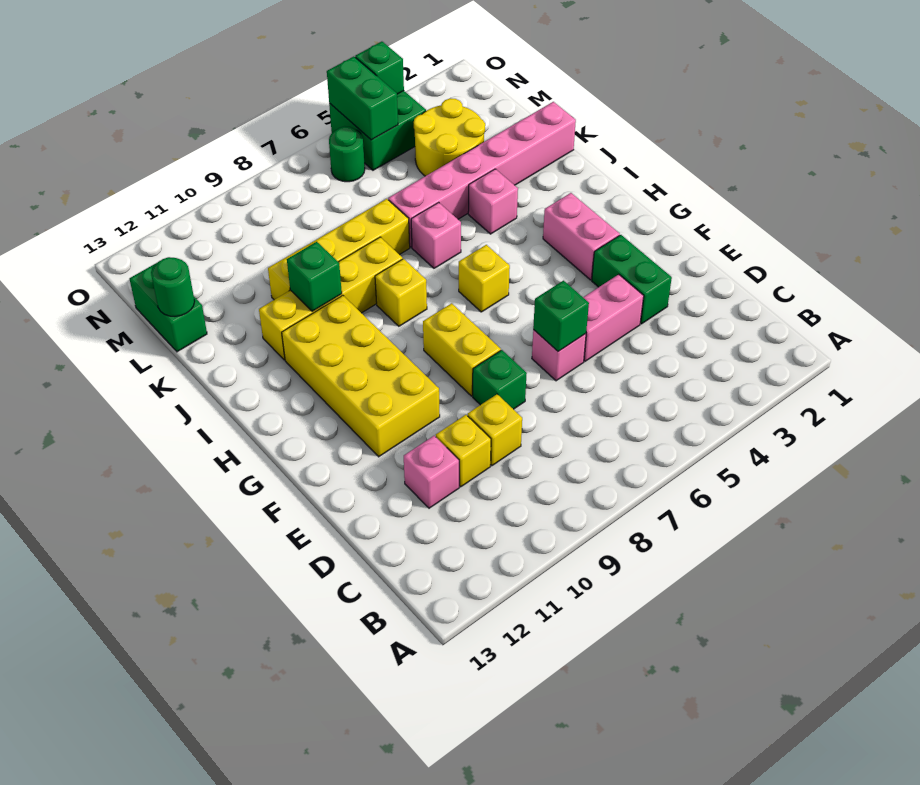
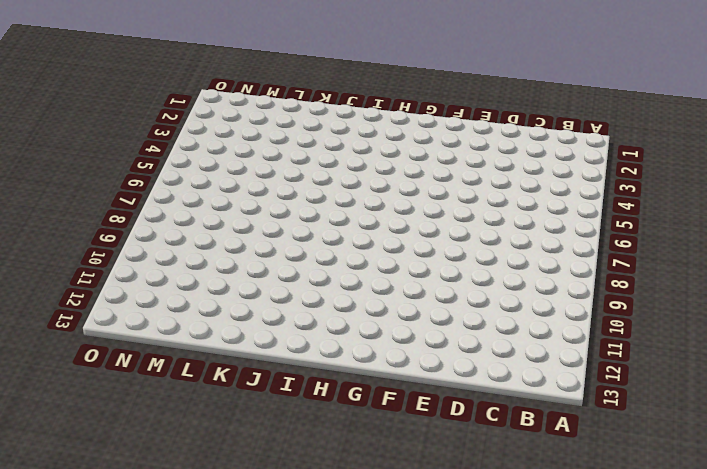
none -> yellow 1x1 brick [468,394,522,466]
none -> yellow 1x1 brick [436,415,491,487]
none -> pink 1x1 brick [404,436,459,508]

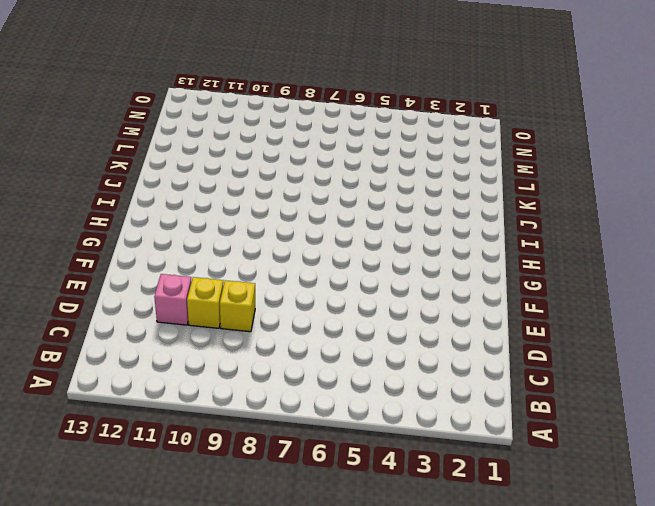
none -> green 1x2 brick [592,235,672,324]
none -> pink 1x2 brick [583,274,644,361]
none -> pink 1x1 brick [532,330,586,381]

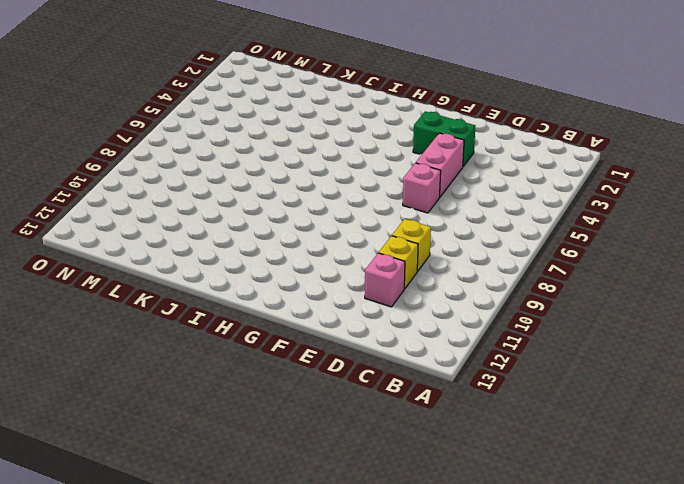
none -> green 1x1 brick [473,350,527,409]
none -> yellow 1x2 brick [423,303,501,396]
none -> yellow 2x4 brick [282,295,440,457]

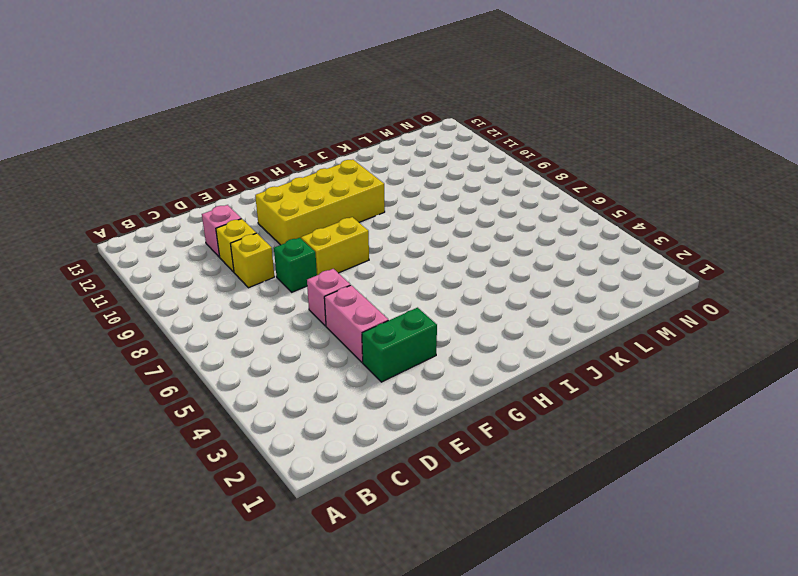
none -> pink 1x2 brick [543,193,620,280]
none -> yellow 1x1 brick [459,245,510,312]
none -> yellow 1x1 brick [375,259,427,326]

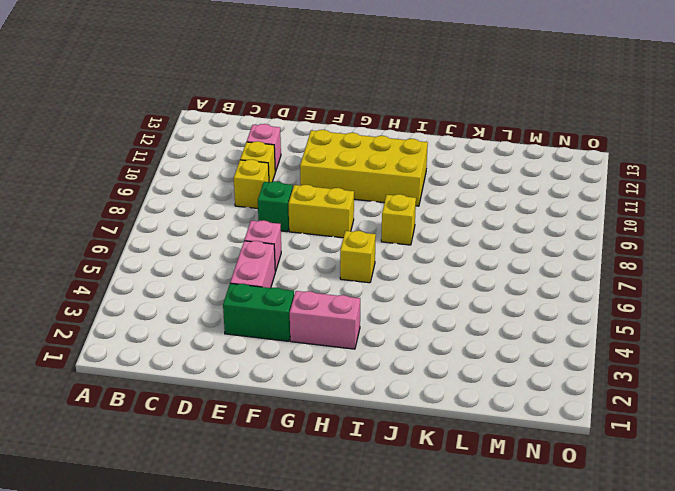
none -> pink 1x1 brick [468,169,518,234]
none -> pink 1x1 brick [411,202,461,268]
none -> yellow 1x4 brick [259,237,403,360]

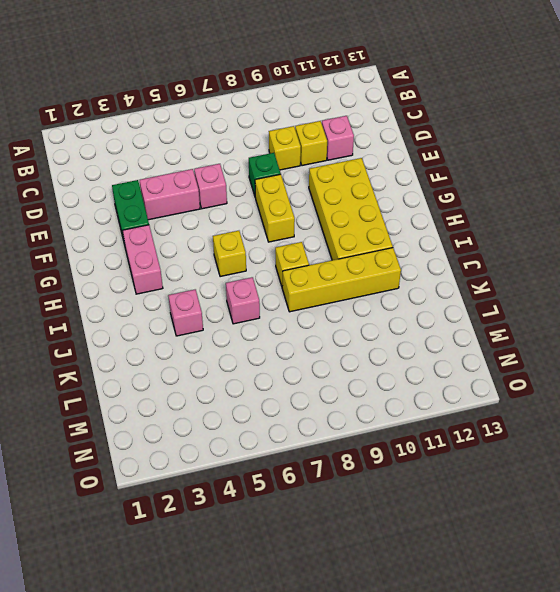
none -> pink 1x6 brick [388,102,576,247]
none -> yellow 1x4 brick [268,199,410,300]
none -> yellow 2x2 round brick [414,98,485,176]

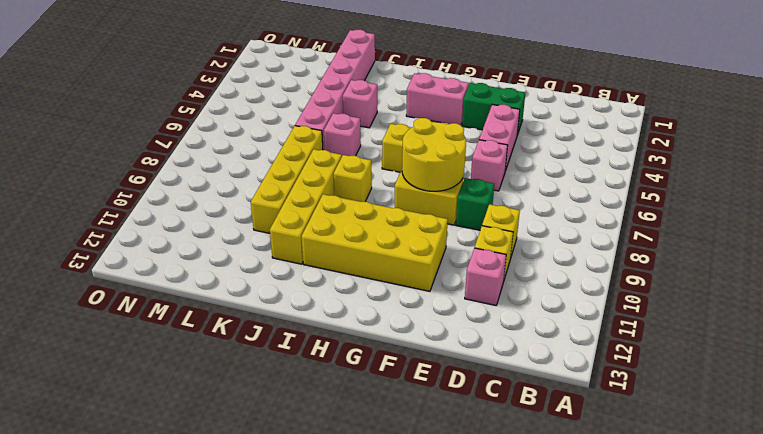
yellow 2x2 round brick [402,118,466,191] -> yellow 2x2 round brick moved to [414,98,485,176]
none -> green 1x2 brick [129,264,207,352]
none -> green 2x2 brick [329,91,426,170]
none -> green 1x1 round brick [329,126,365,182]

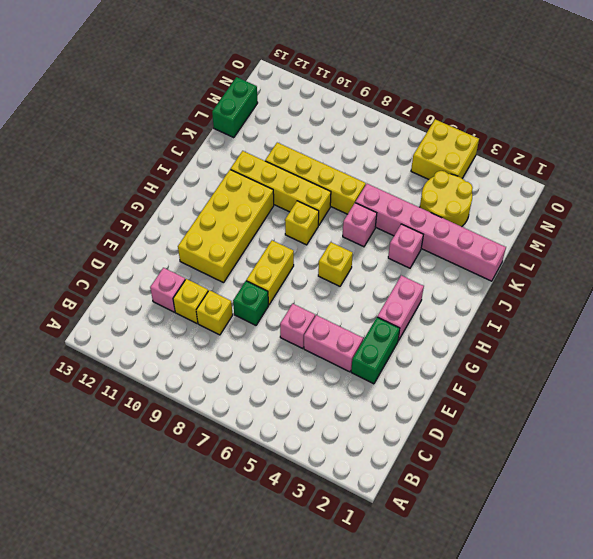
yellow 2x2 brick [411,119,479,179] -> green 2x2 brick [329,91,426,170]
none -> green 1x1 round brick [329,126,365,182]
none -> green 1x1 brick [533,281,589,351]
none -> green 1x1 brick [287,242,342,312]

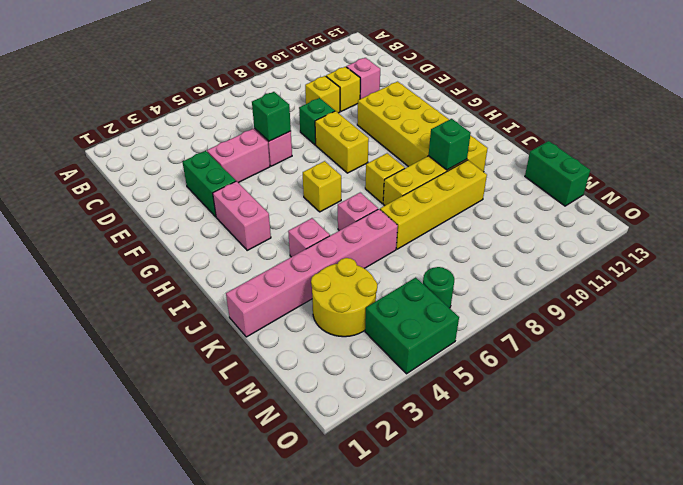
none -> green 1x1 round brick [151,257,195,317]
none -> green 1x2 brick [327,57,398,140]
none -> green 1x1 brick [355,42,404,94]

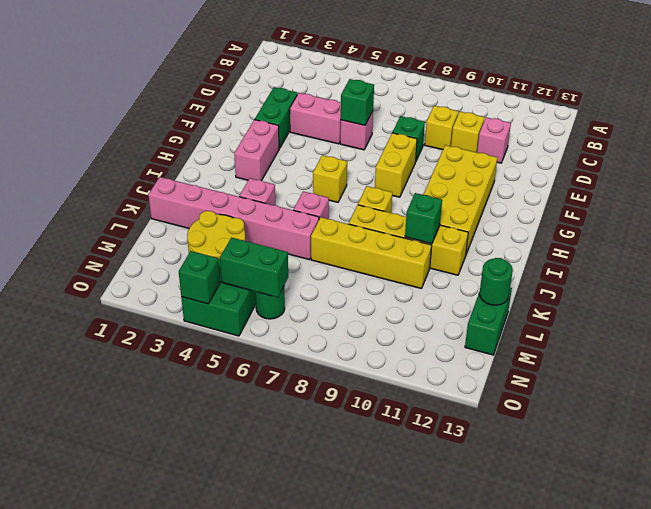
green 1x2 brick [220,238,288,297] -> green 1x2 brick turned to [327,57,398,140]

